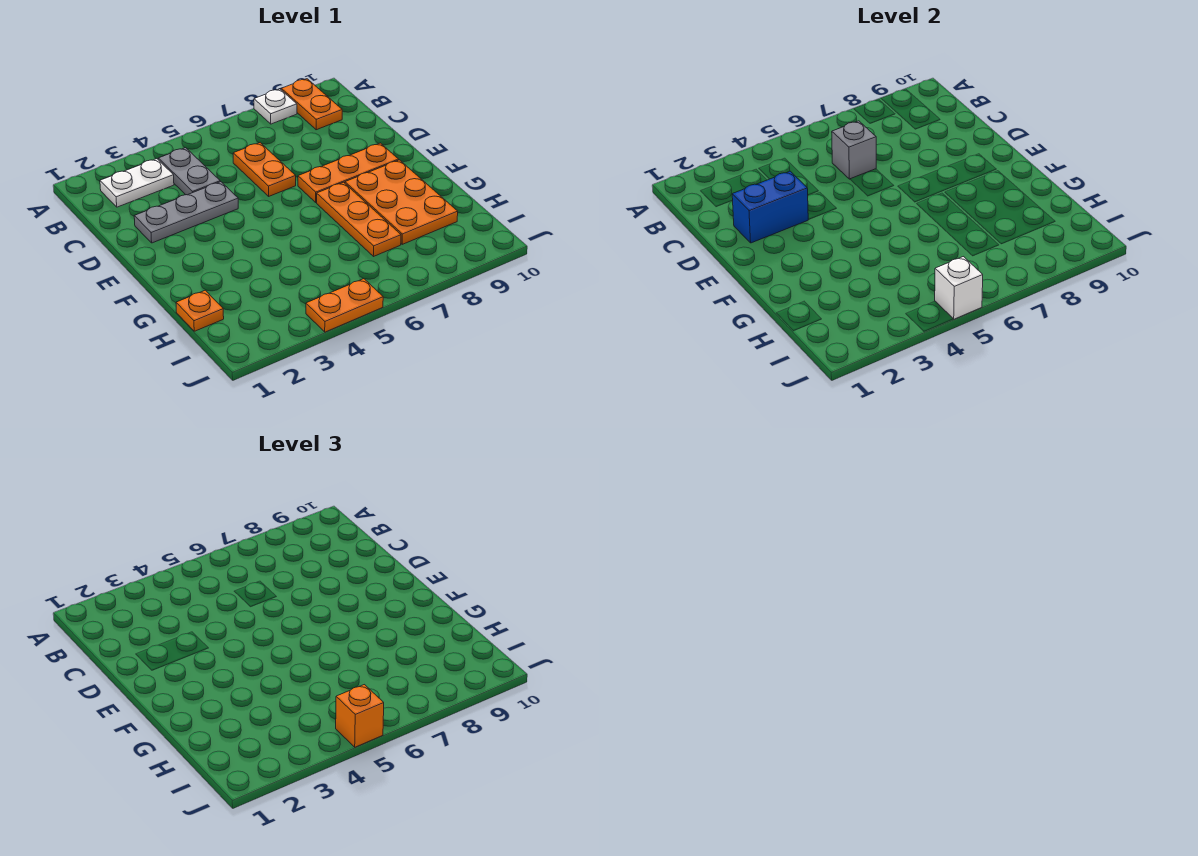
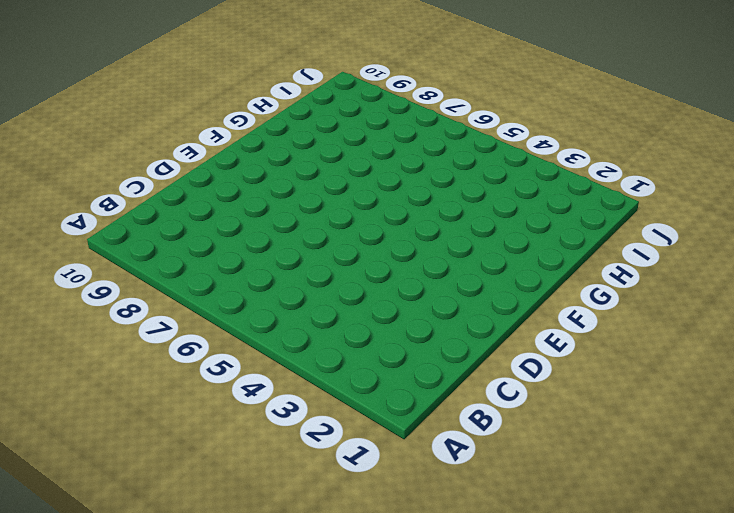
none -> white 1x1 plate [254,89,297,124]
none -> orange 1x2 plate [281,79,342,130]
none -> white 1x2 plate [100,159,174,207]

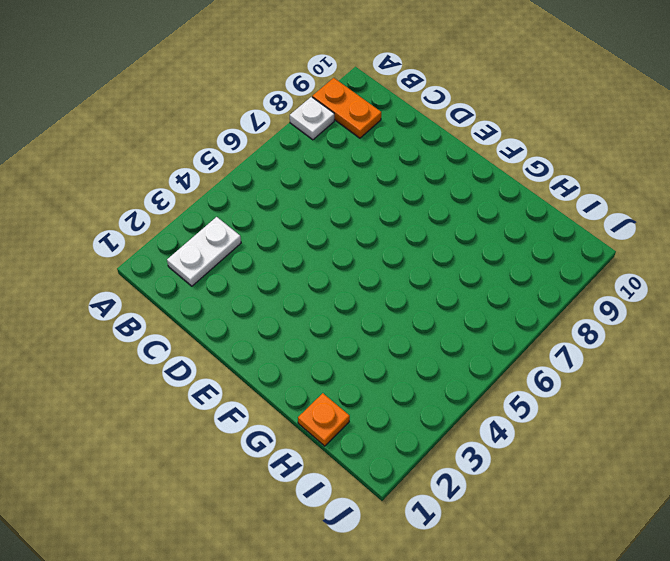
none -> grey 1x2 plate [158,148,220,195]
none -> orange 1x2 plate [233,143,296,196]
none -> grey 1x3 plate [134,182,238,243]

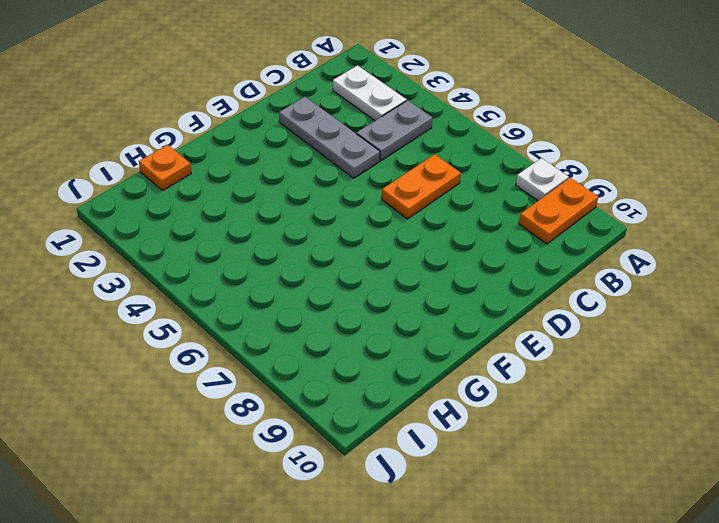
none -> orange 1x3 plate [298,143,399,202]
none -> orange 1x3 plate [317,182,401,257]
none -> orange 2x3 plate [345,160,458,245]

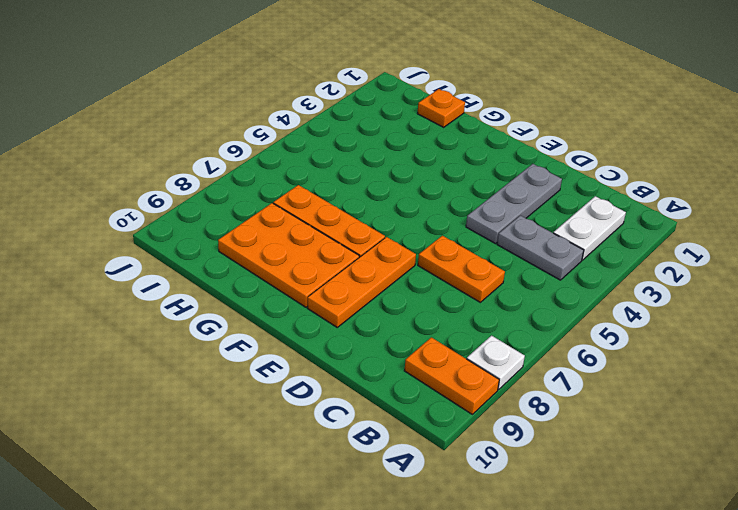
none -> orange 1x2 plate [306,279,383,332]
none -> grey 1x1 brick [832,121,876,179]
none -> blue 1x2 brick [732,171,808,243]

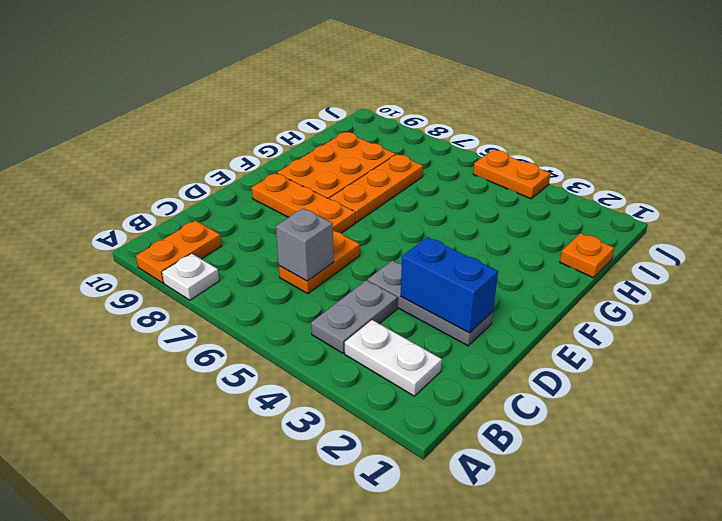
none -> white 1x1 brick [935,257,983,319]
none -> orange 1x1 brick [336,685,384,747]

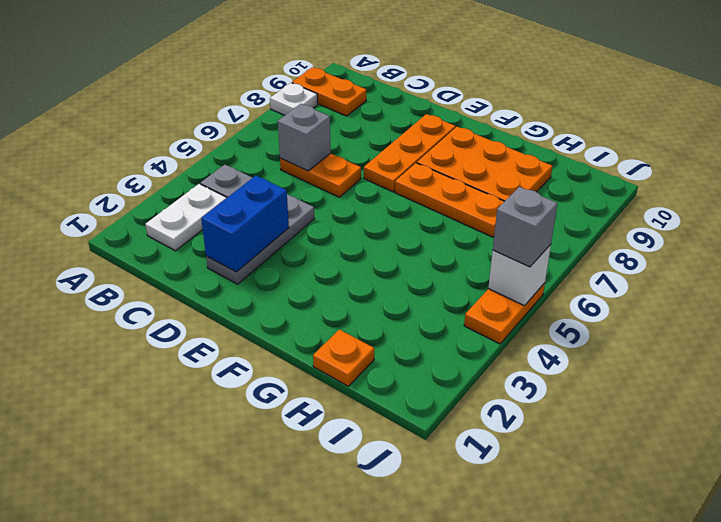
grey 1x1 brick [493,187,558,267] -> orange 1x1 brick [336,685,384,747]

